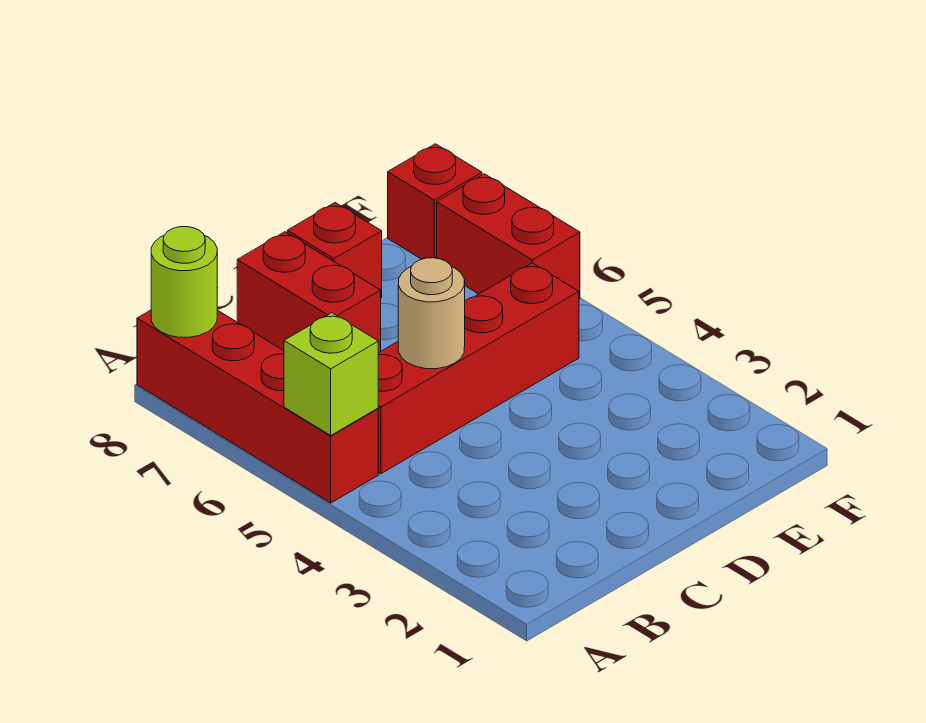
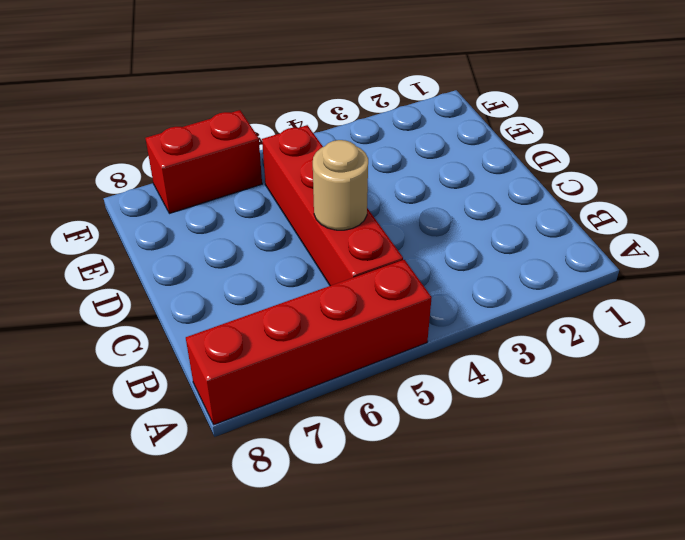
none -> red 1x2 brick [237,232,381,353]
none -> red 1x1 brick [287,203,382,298]

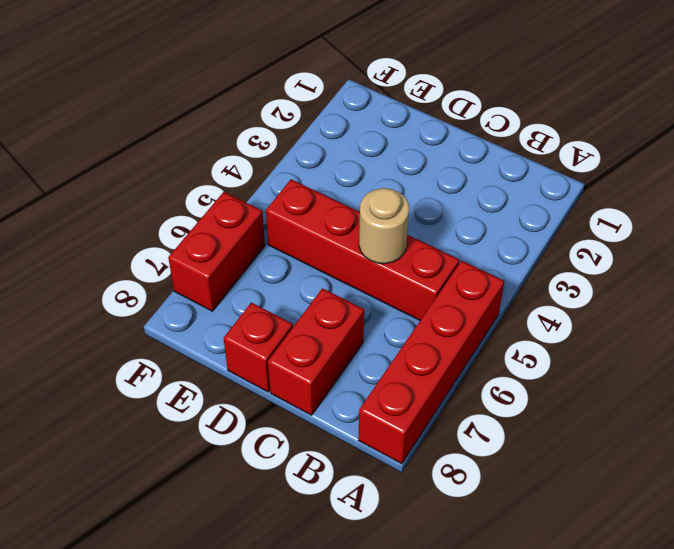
none -> red 1x1 brick [388,144,482,259]
none -> lime 1x1 brick [284,313,378,435]

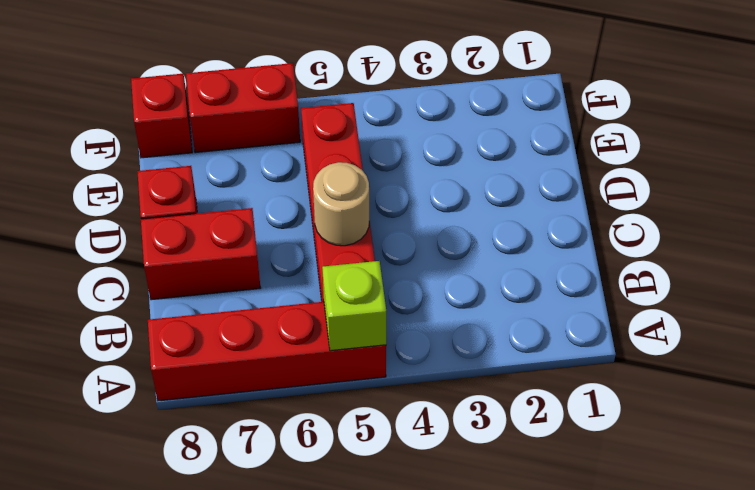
none -> lime 1x1 round brick [151,227,217,337]

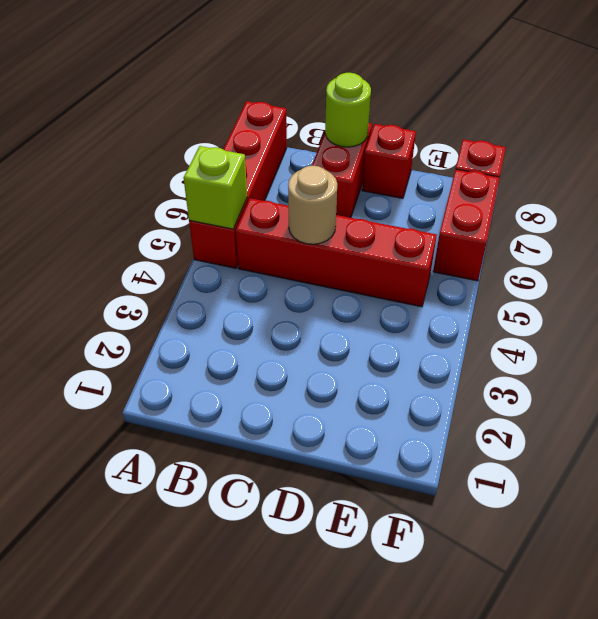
lime 1x1 round brick [325,73,371,147] -> lime 1x1 round brick moved to [151,227,217,337]

